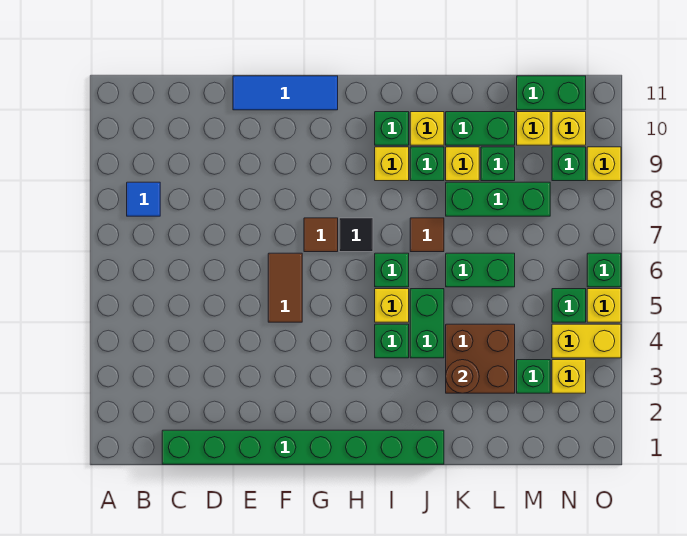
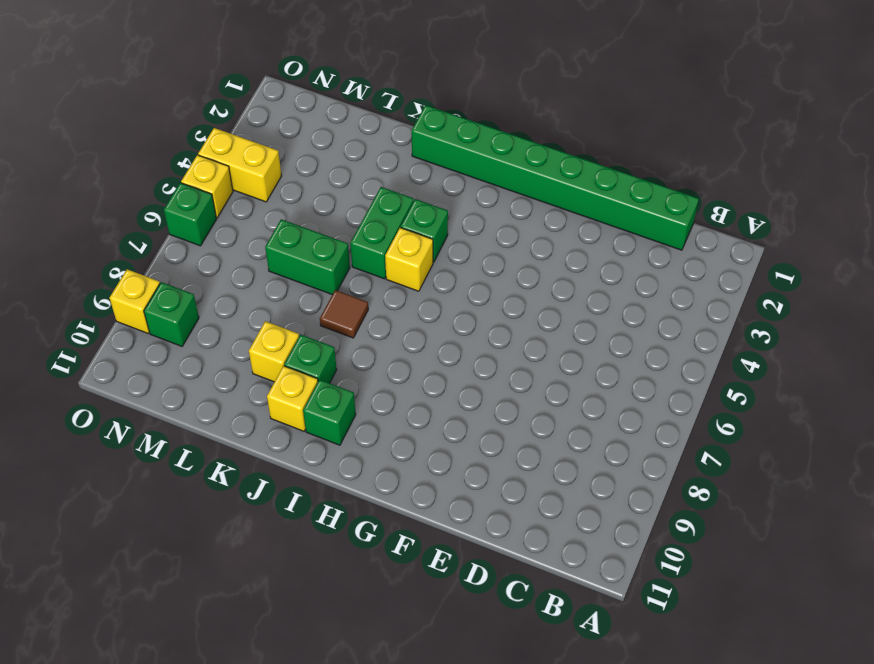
none -> blue 1x1 tile [127,182,160,216]
none -> blue 1x3 tile [233,76,338,110]
none -> brown 1x2 tile [268,253,302,322]
none -> brown 1x1 tile [304,218,338,252]

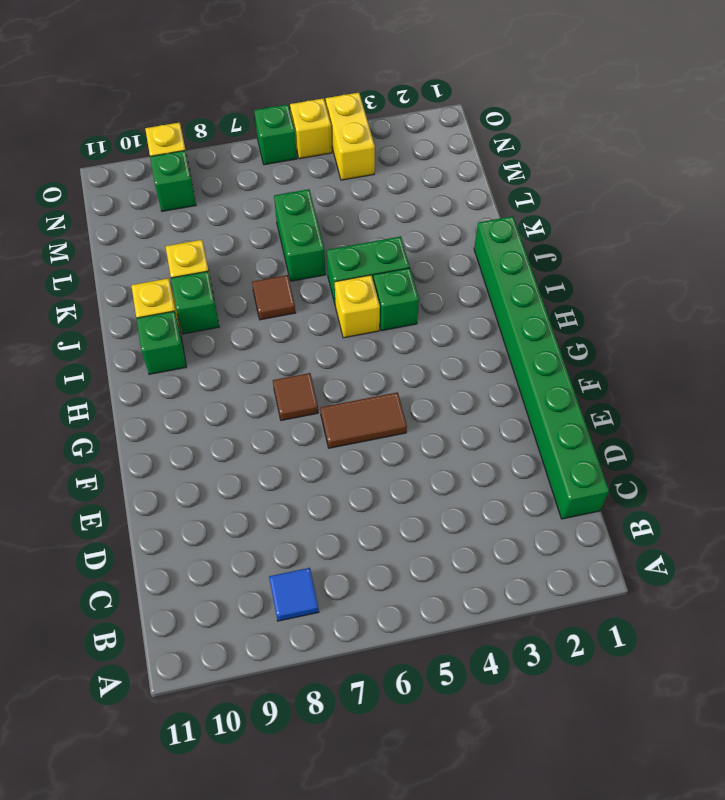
none -> blue 1x3 tile [233,76,338,110]
none -> black 1x1 tile [339,218,373,252]
none -> green 1x1 brick [375,253,409,287]
none -> yellow 1x1 brick [375,147,409,181]

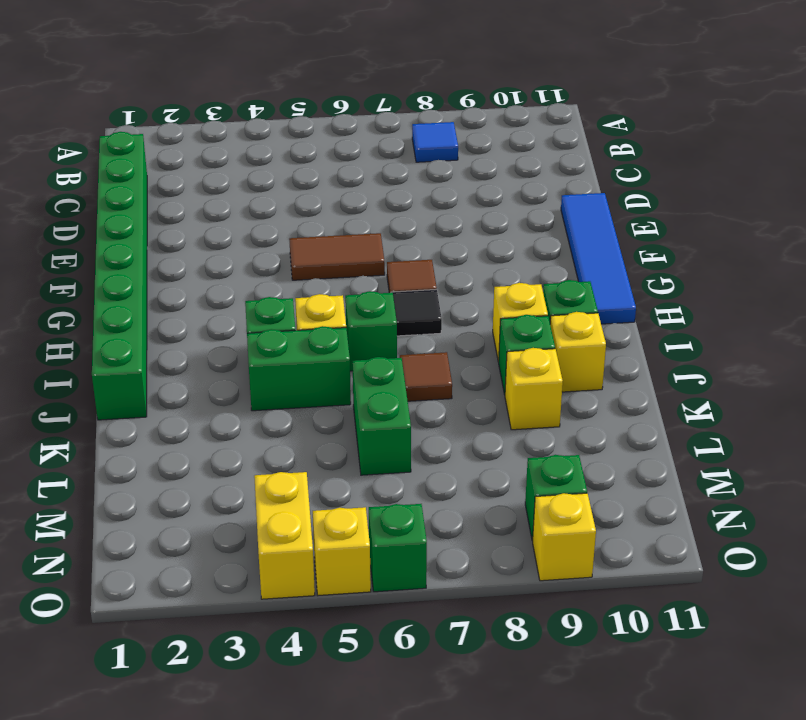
blue 1x4 tile [561,193,636,324] -> blue 1x3 tile [233,76,338,110]
none -> brown 2x2 brick [446,324,515,393]
none -> green 1x3 brick [446,182,550,216]
none -> green 1x2 brick [446,112,515,145]
none -> green 1x1 brick [481,147,515,181]

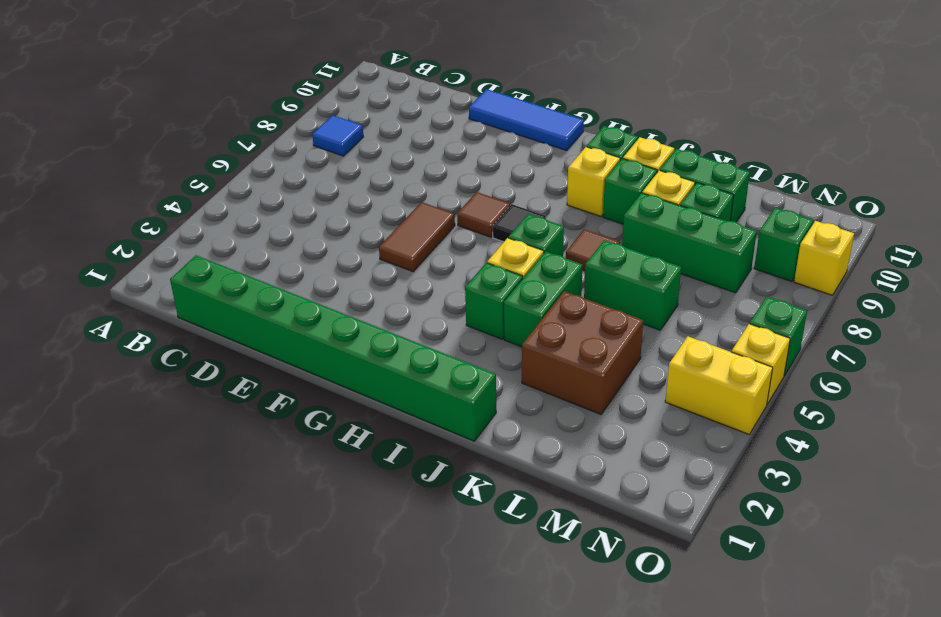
none -> green 1x1 brick [517,360,550,393]
none -> yellow 1x1 brick [517,112,550,145]
none -> green 1x2 brick [517,76,586,110]
none -> yellow 1x1 brick [552,360,586,393]

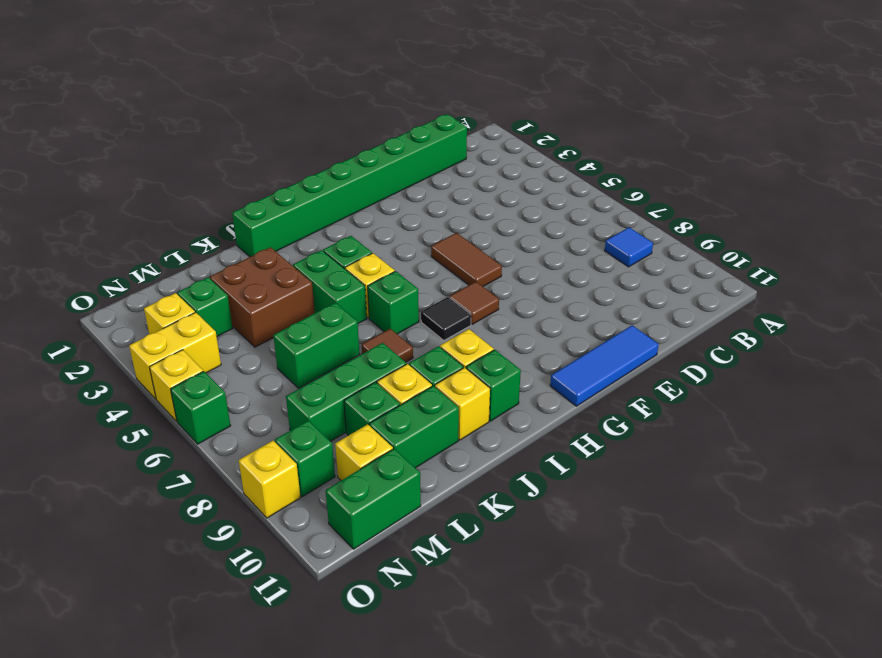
none -> green 1x1 brick [552,289,586,322]
none -> yellow 1x1 brick [552,112,586,145]
none -> brown 1x1 round brick [446,360,479,393]

